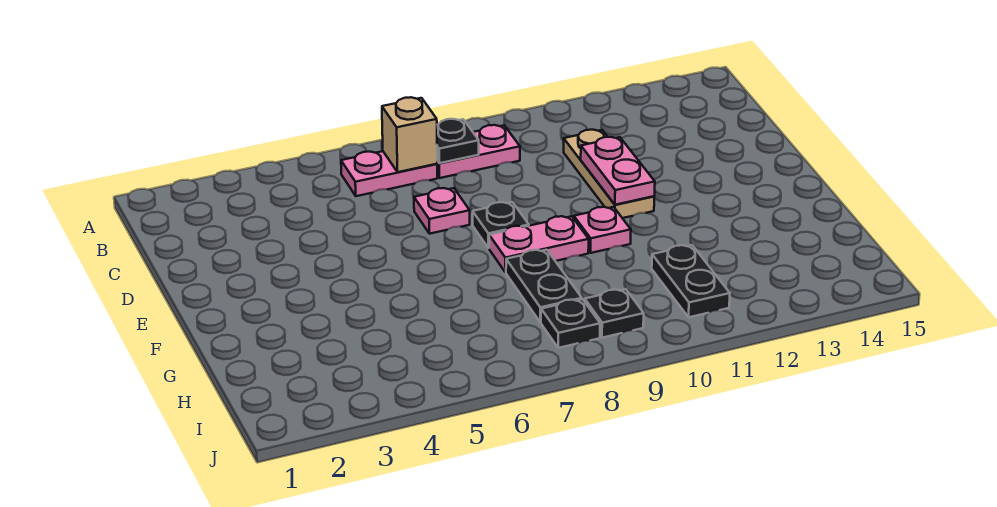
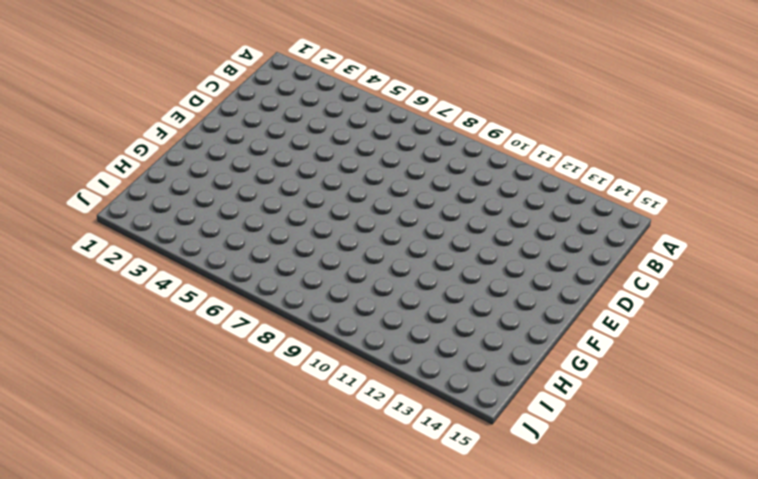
none -> pink 1x2 plate [341,151,437,196]
none -> pink 1x2 plate [437,125,520,178]
none -> tan 1x3 plate [564,130,654,218]

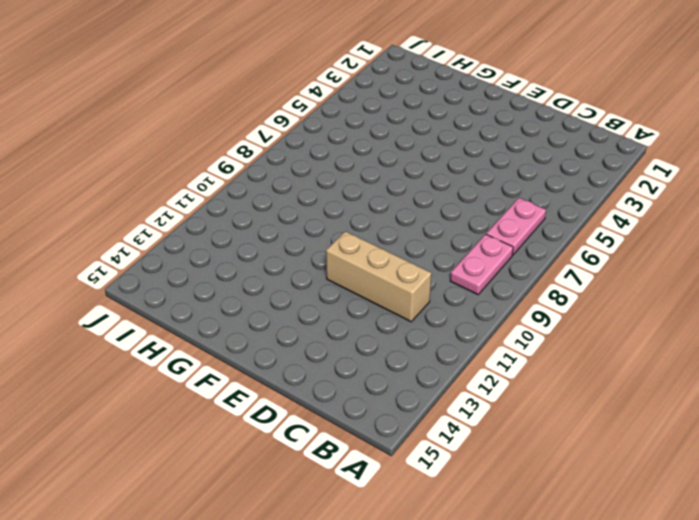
tan 1x3 brick [326,231,431,322] -> tan 1x3 plate [564,130,654,218]
none -> pink 1x1 plate [414,188,470,234]
none -> black 1x1 plate [473,202,529,248]
none -> pink 1x2 plate [489,216,589,272]

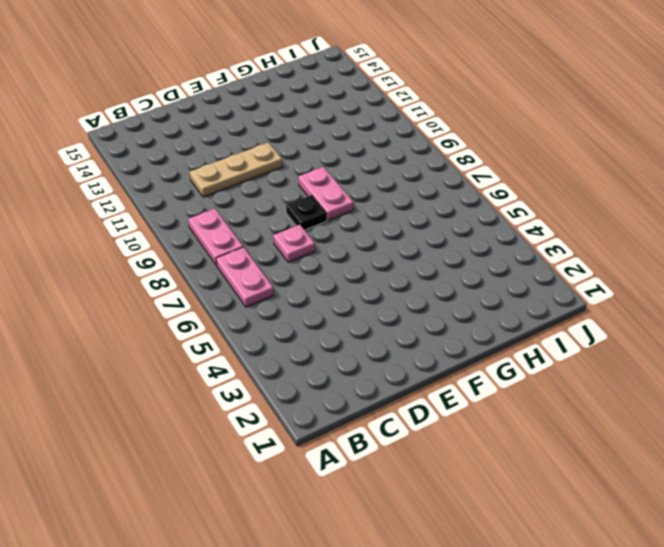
none -> pink 1x1 plate [574,207,631,253]
none -> black 1x2 plate [506,250,582,322]
none -> black 1x2 plate [652,245,730,317]

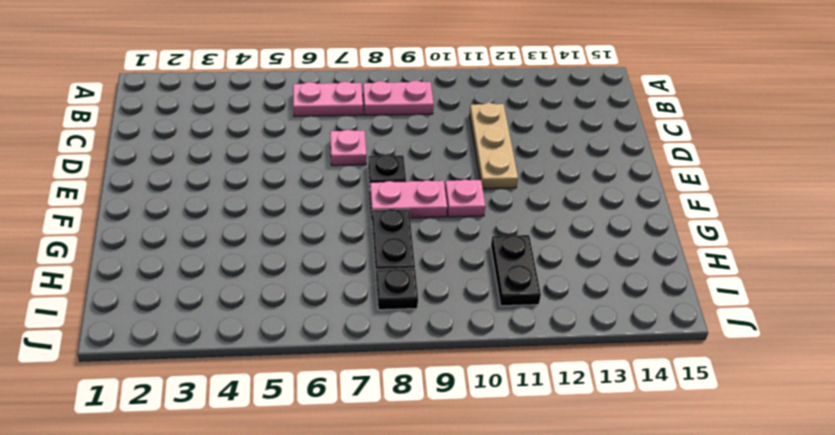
none -> black 1x1 plate [585,289,644,338]
none -> tan 1x1 brick [382,97,437,172]
none -> black 1x1 plate [437,119,479,163]

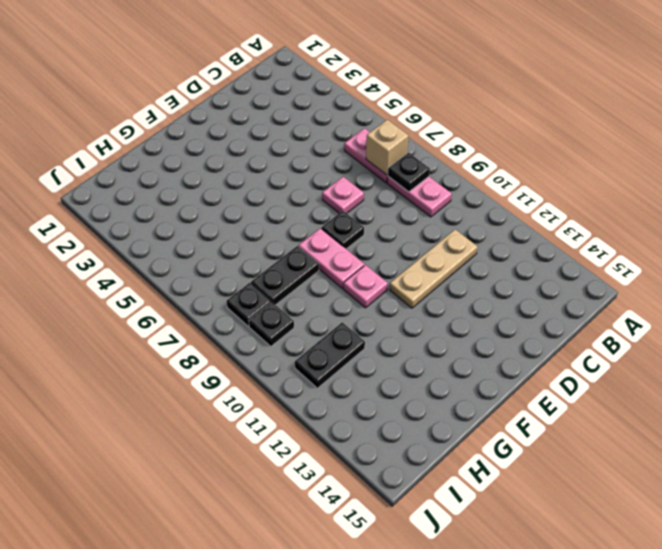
none -> pink 1x2 plate [581,137,655,205]

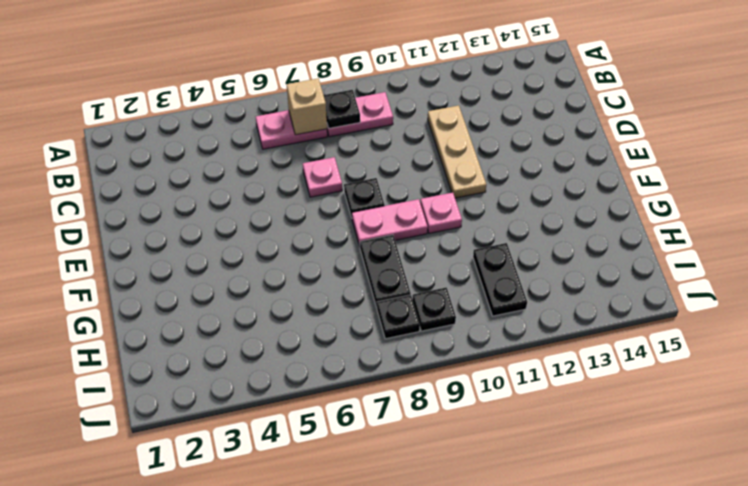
none -> pink 1x2 plate [581,137,655,205]

